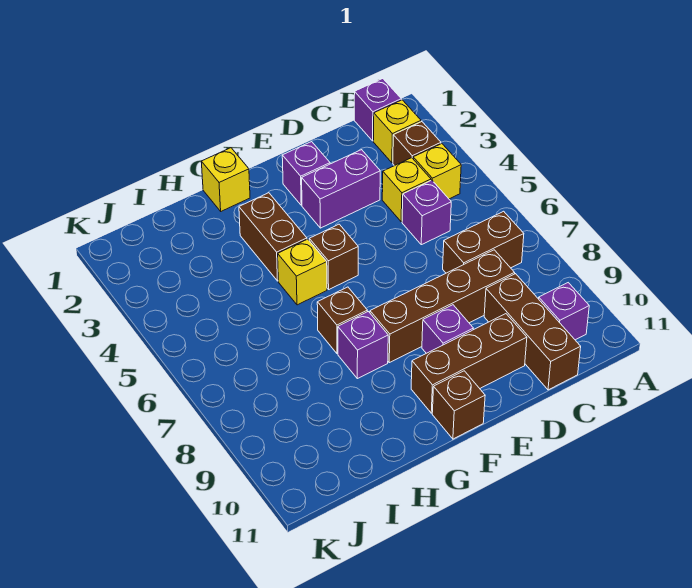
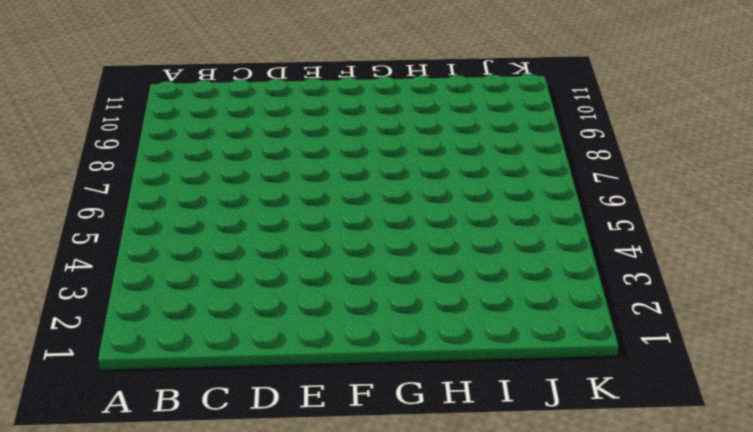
none -> purple 1x1 brick [354,79,401,141]
none -> yellow 1x1 brick [373,100,421,163]
none -> brown 1x1 brick [393,122,441,166]

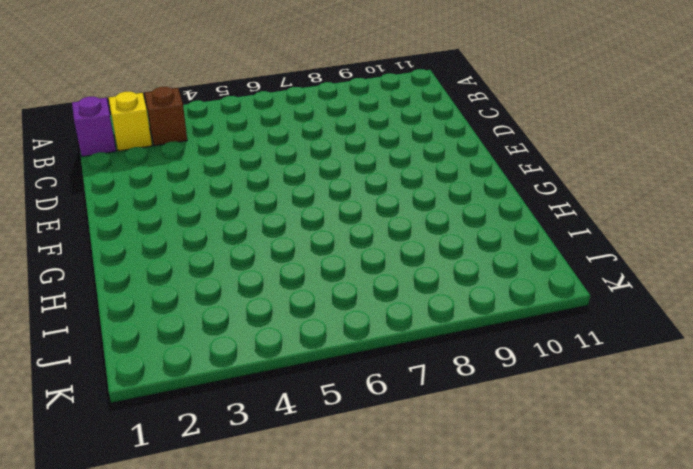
none -> yellow 1x1 brick [413,144,461,199]
none -> brown 1x2 brick [443,211,524,273]
none -> purple 1x1 brick [539,283,589,340]

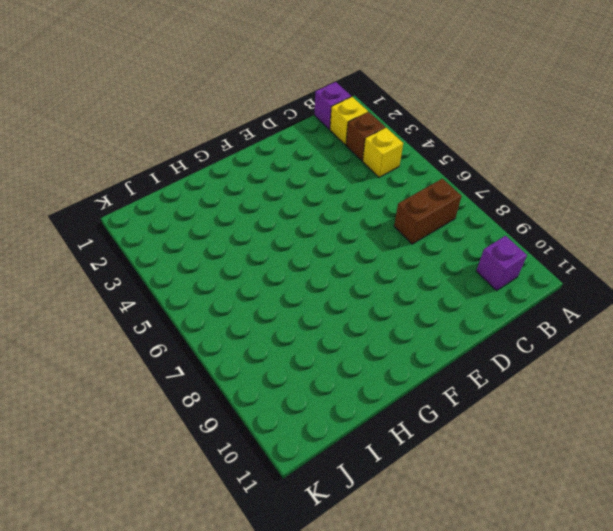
none -> yellow 1x1 brick [382,158,431,222]
none -> purple 1x1 brick [402,180,451,245]
none -> brown 1x4 brick [370,250,515,363]

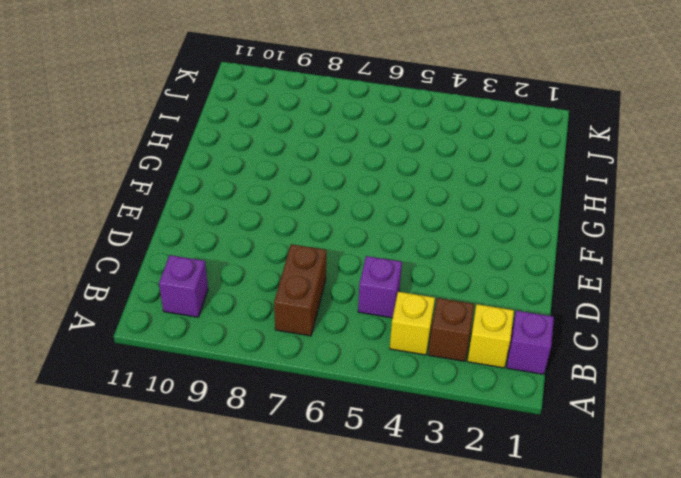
none -> yellow 1x1 brick [382,158,431,222]
none -> brown 1x4 brick [370,250,515,363]
none -> brown 1x3 brick [484,274,581,390]

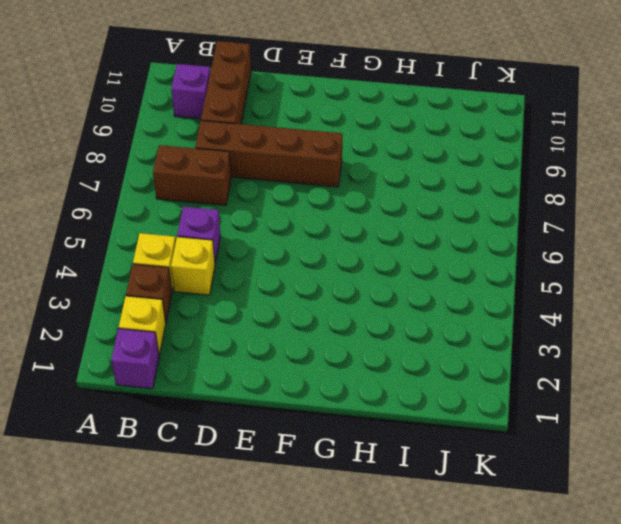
none -> purple 1x2 brick [302,150,380,228]
none -> brown 1x3 brick [411,314,527,413]
none -> purple 1x1 brick [282,142,330,205]

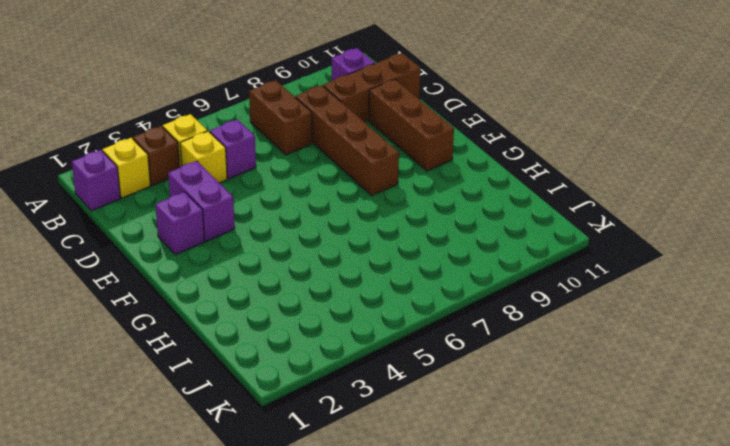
none -> purple 1x1 brick [422,305,473,353]
none -> brown 1x1 brick [309,224,358,289]
none -> brown 1x1 brick [432,371,485,439]

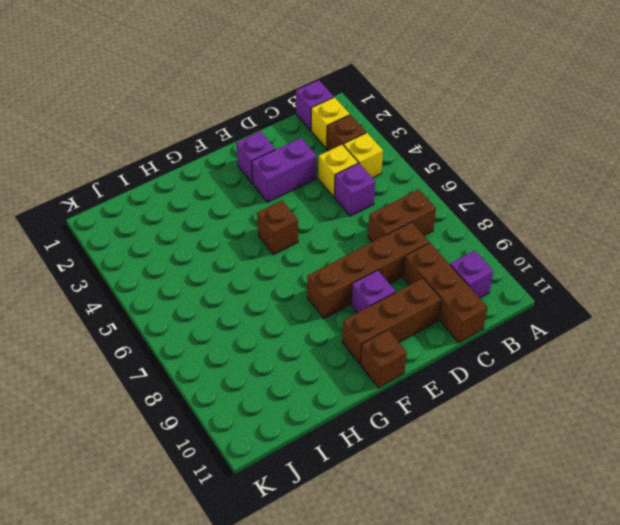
none -> yellow 1x1 brick [201,148,250,211]
none -> brown 1x2 brick [239,193,307,281]
none -> yellow 1x1 brick [278,239,327,305]

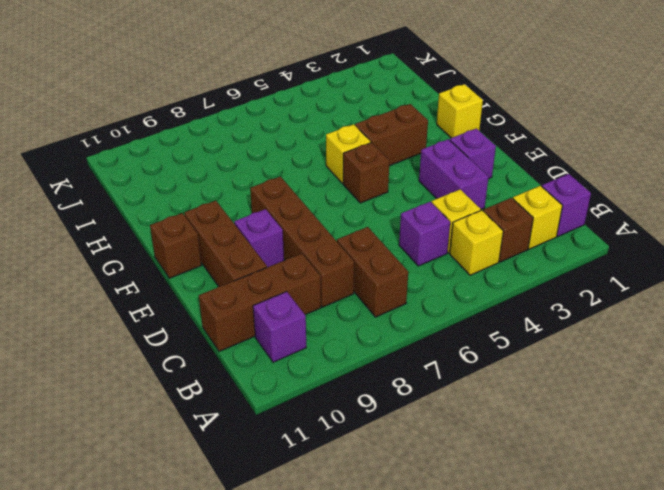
none -> brown 1x1 brick [317,287,367,354]
none -> purple 1x1 brick [338,312,388,379]

